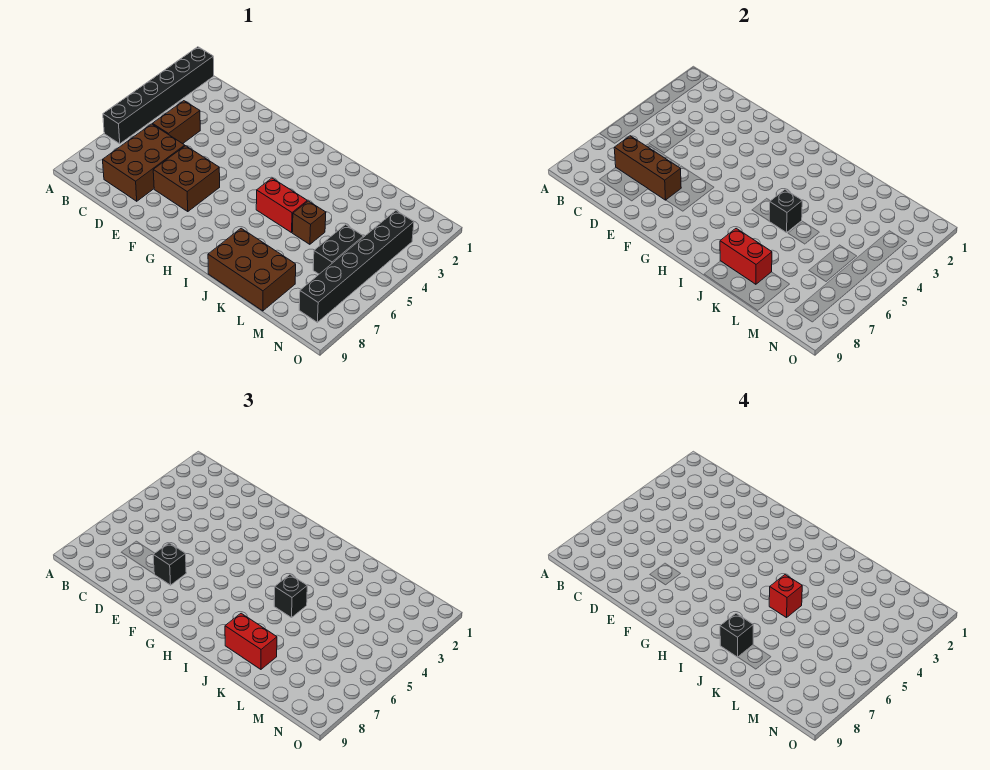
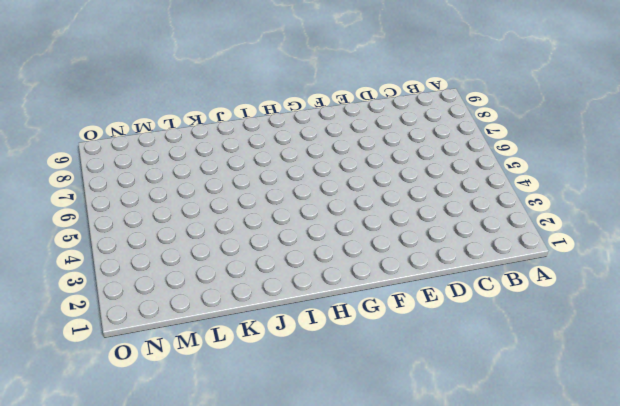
none -> black 1x6 brick [103,47,214,144]
none -> brown 1x2 brick [153,101,200,144]
none -> brown 2x3 brick [103,124,185,201]

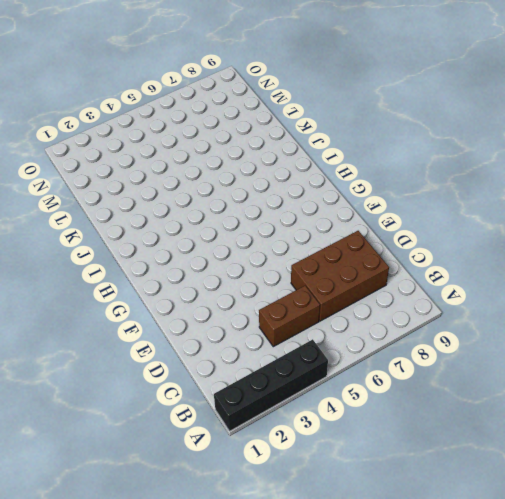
black 1x4 brick [214,339,328,431] -> black 1x6 brick [103,47,214,144]
none -> brown 2x2 brick [153,146,220,212]
none -> red 1x2 brick [256,178,307,233]
none -> brown 2x3 brick [208,228,296,311]

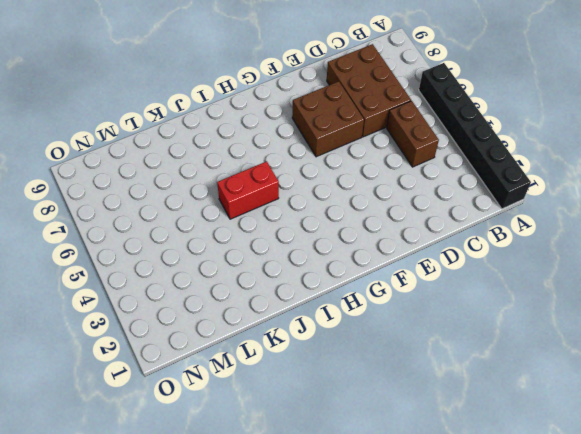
none -> brown 2x3 brick [208,228,296,311]
none -> brown 1x1 brick [292,201,326,244]
none -> black 1x2 brick [313,225,363,274]

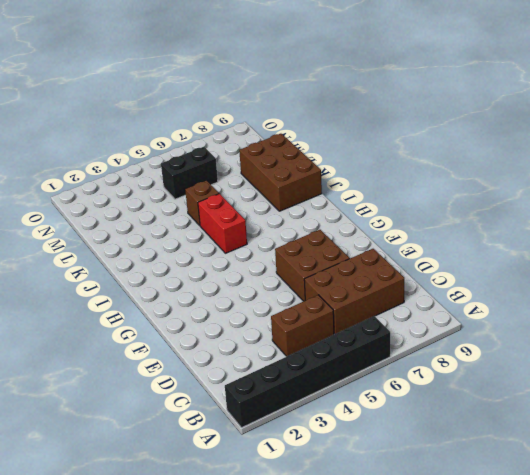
none -> black 1x6 brick [299,211,414,322]
none -> brown 1x3 brick [614,136,681,200]
none -> black 1x1 brick [769,190,802,233]

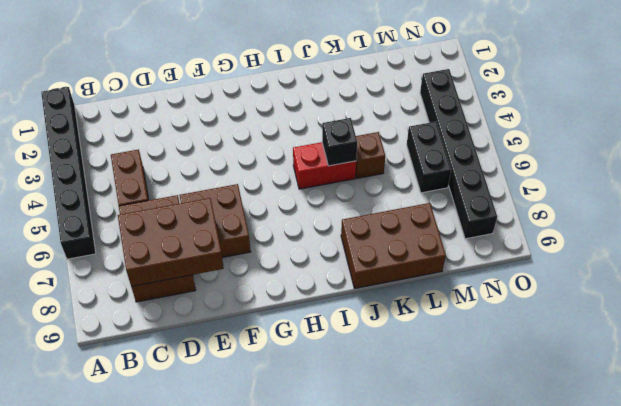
brown 2x3 brick [118,198,224,287] -> brown 1x3 brick [614,136,681,200]
none -> red 1x2 brick [720,228,772,284]
none -> black 1x1 brick [153,543,186,585]
none -> black 1x1 brick [274,575,307,618]

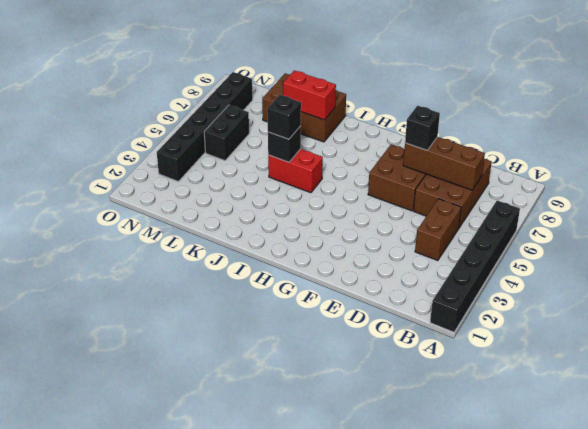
none -> brown 1x1 brick [292,201,326,244]
none -> red 1x2 brick [225,613,277,669]
none -> red 1x1 brick [769,575,802,618]

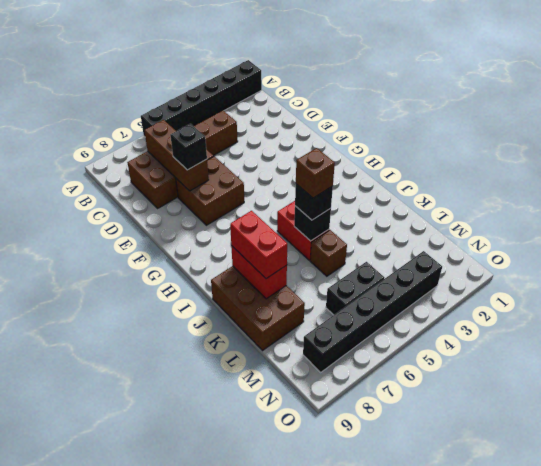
brown 1x1 brick [296,148,335,198] -> red 1x1 brick [769,575,802,618]
none -> black 1x1 brick [720,613,753,657]

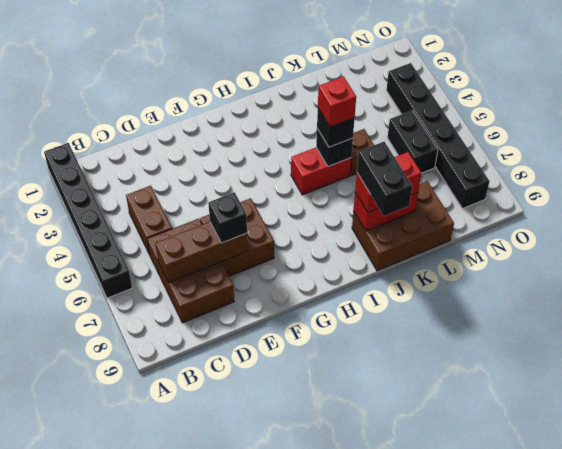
black 1x2 brick [357,142,412,216] -> black 1x1 brick [720,613,753,657]

